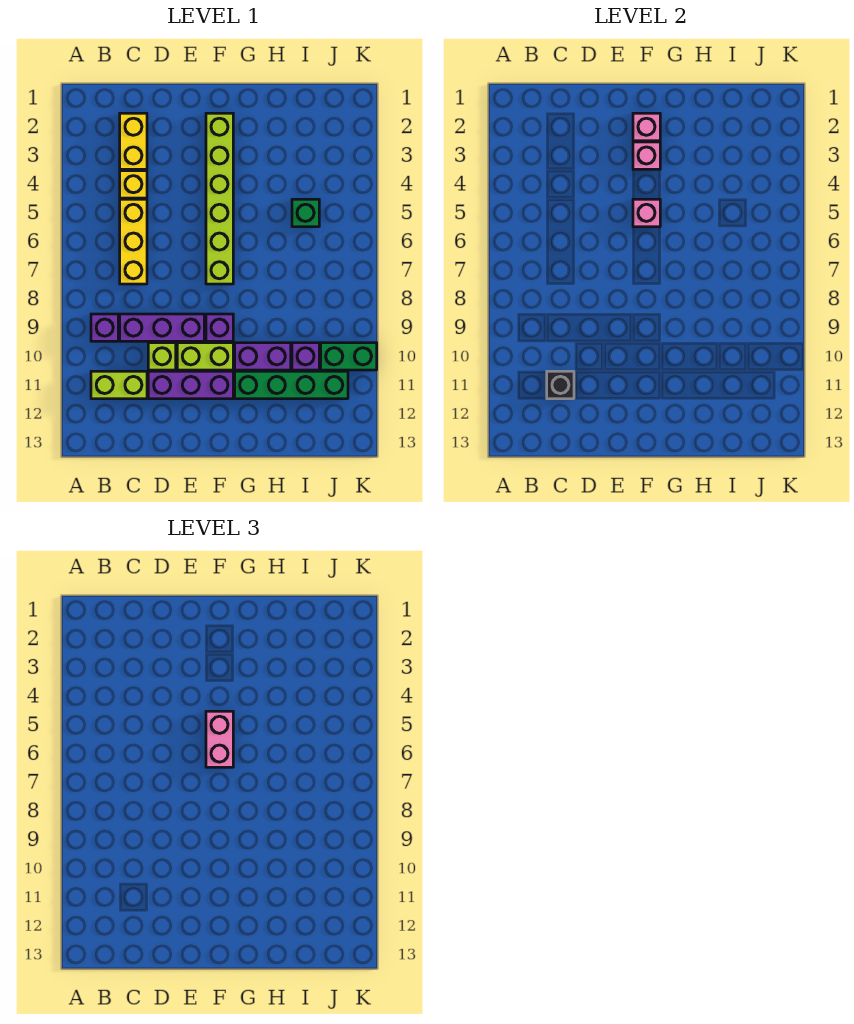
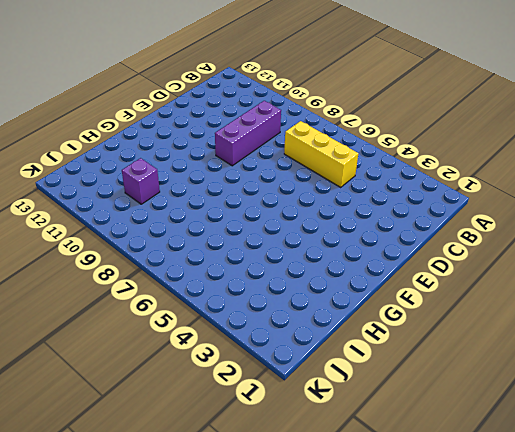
none -> purple 1x1 brick [91,314,118,341]
none -> lime 1x2 brick [91,371,147,399]
none -> yellow 1x2 brick [120,113,147,169]

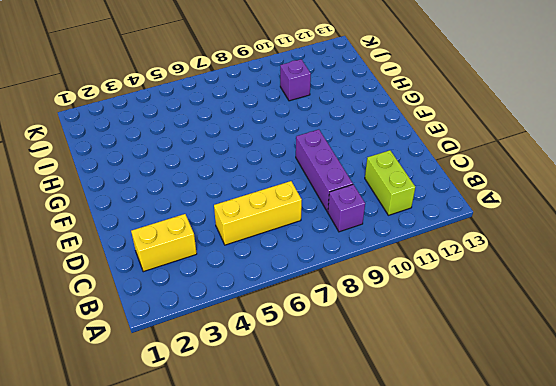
none -> yellow 1x1 brick [120,171,147,198]
none -> lime 1x1 brick [148,343,176,370]
none -> purple 1x3 brick [148,371,233,399]

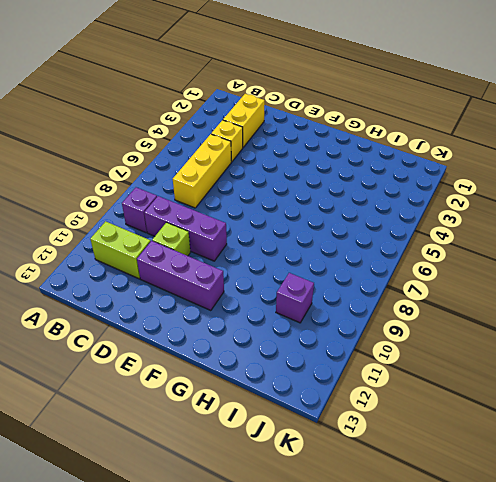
none -> lime 1x2 brick [177,343,233,370]
none -> lime 1x6 brick [206,113,233,284]
none -> purple 1x1 brick [206,314,233,341]

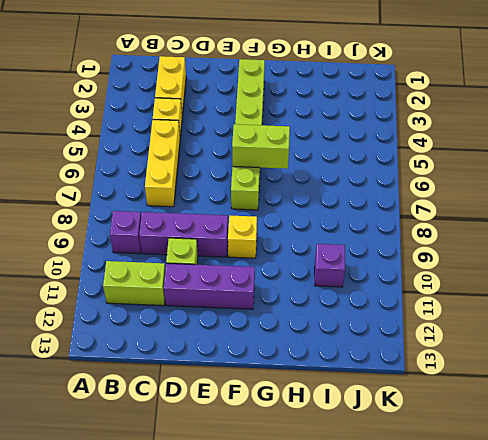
lime 1x2 brick [232,124,290,169] -> lime 1x2 brick moved to [177,343,233,370]
yellow 1x1 brick [228,216,257,258] -> purple 1x1 brick [206,314,233,341]
none -> purple 1x2 brick [235,343,291,370]
none -> green 1x4 brick [235,371,348,399]
none -> green 1x1 brick [292,199,319,227]

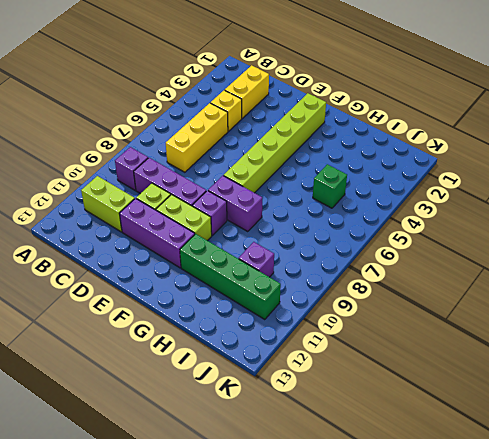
purple 1x2 brick [208,176,262,232] -> purple 1x2 brick moved to [235,343,291,370]
none -> green 1x2 brick [321,343,377,370]
none -> black 1x1 brick [547,371,574,399]
none -> pink 1x1 brick [633,113,660,141]

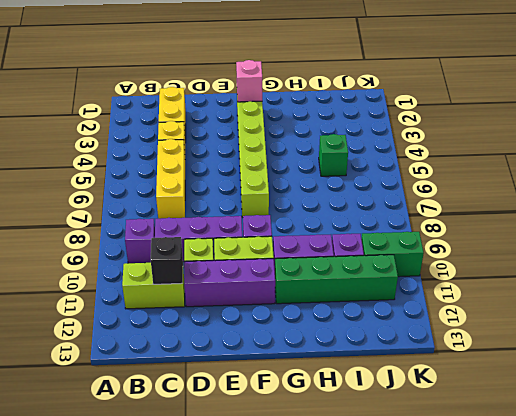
none -> pink 1x1 brick [633,142,660,169]
none -> pink 1x1 brick [633,199,660,227]
none -> pink 1x2 brick [206,711,233,767]

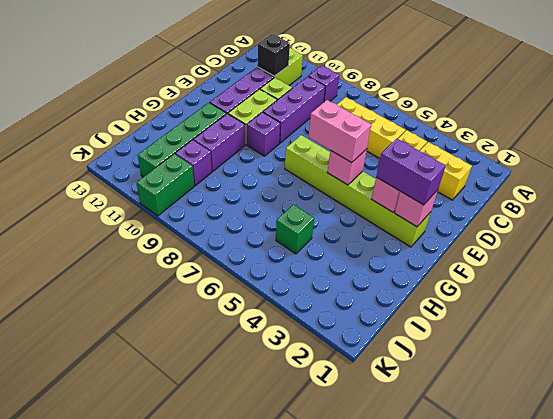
purple 1x2 brick [376,138,446,205] -> none

